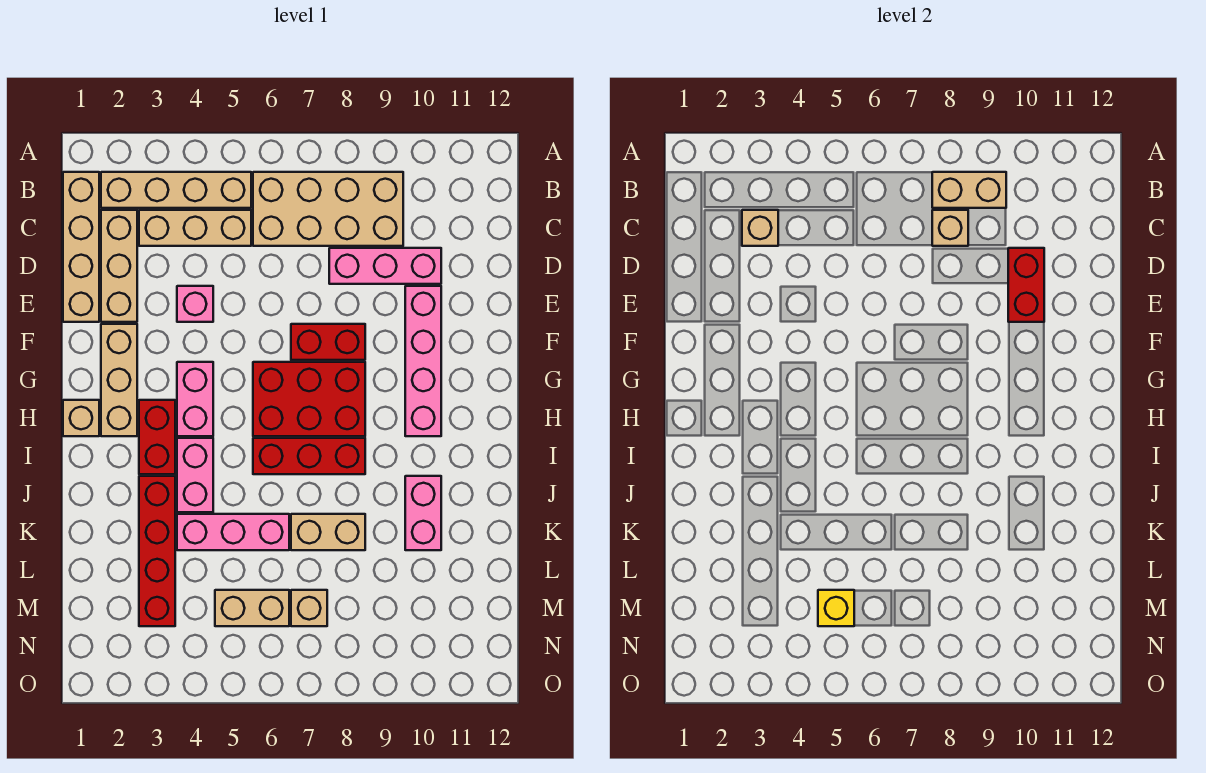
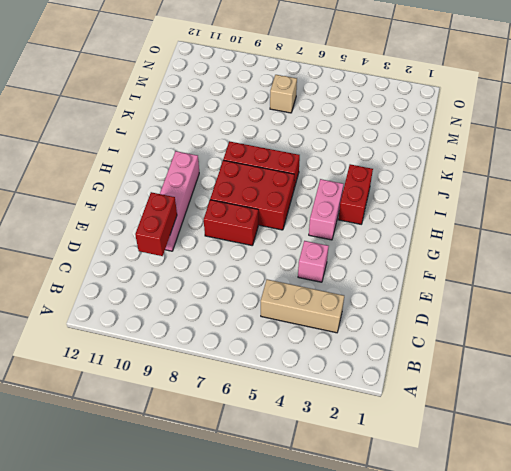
none -> tan 1x4 brick [63,172,99,322]
none -> tan 1x4 brick [101,172,251,208]
none -> tan 2x4 brick [253,172,403,246]

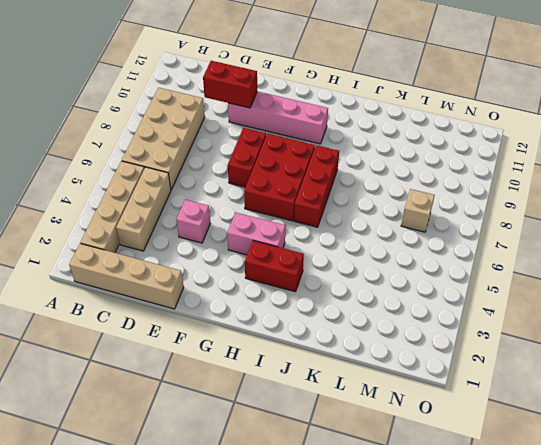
none -> tan 1x3 brick [101,210,137,322]
none -> pink 1x3 brick [329,248,441,284]
none -> tan 1x3 brick [101,324,137,436]

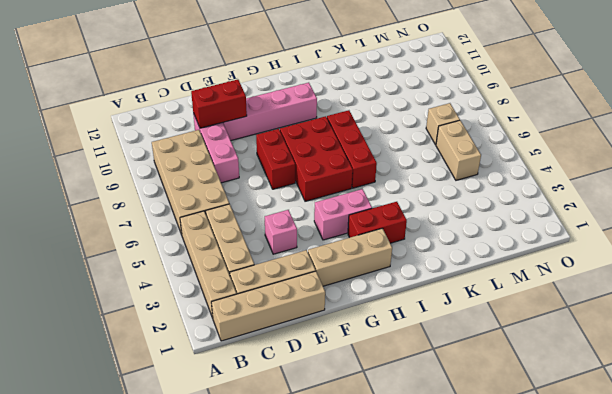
none -> tan 1x1 brick [63,400,99,436]
none -> pink 1x2 brick [177,438,213,512]
none -> red 1x4 brick [139,476,175,626]

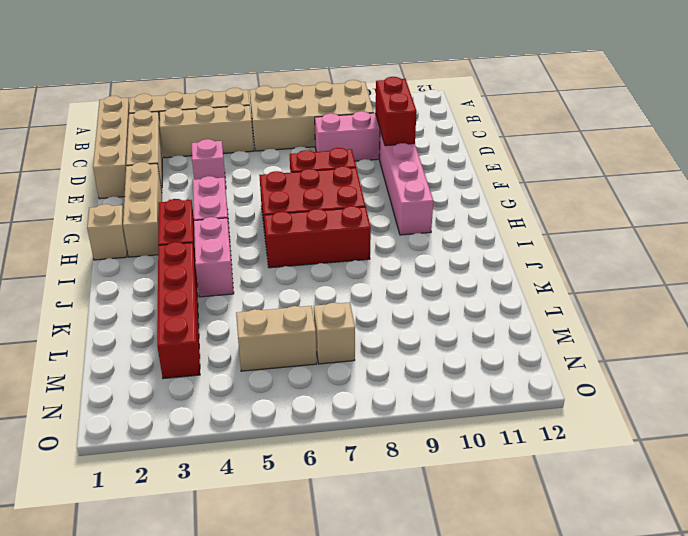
none -> pink 1x2 brick [405,476,441,550]
none -> pink 1x3 brick [177,514,289,550]
none -> tan 1x2 brick [291,514,365,550]

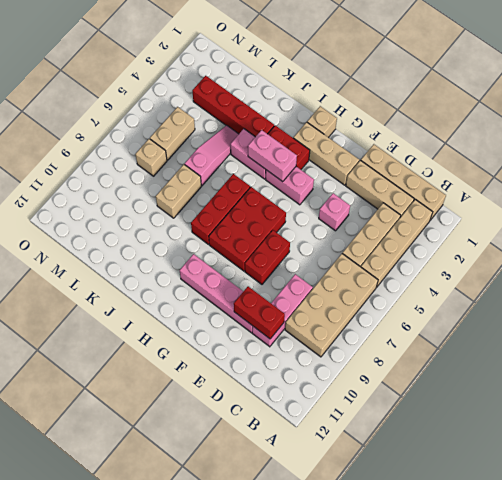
pink 1x2 brick [248,130,297,182] -> pink 1x2 brick moved to [405,476,441,550]
pink 1x3 slope [185,125,239,186] -> pink 1x3 brick [177,514,289,550]
none -> tan 1x2 brick [932,172,1006,208]
none -> tan 1x1 brick [742,210,778,246]
none -> tan 1x1 brick [932,210,968,246]

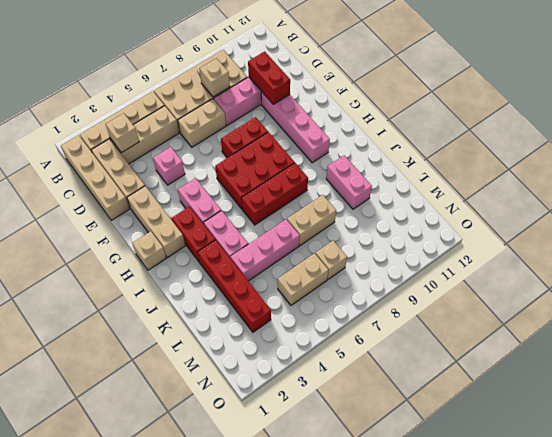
tan 1x2 brick [178,99,226,147] -> tan 1x2 brick moved to [932,172,1006,208]
none -> yellow 1x1 brick [818,590,854,626]

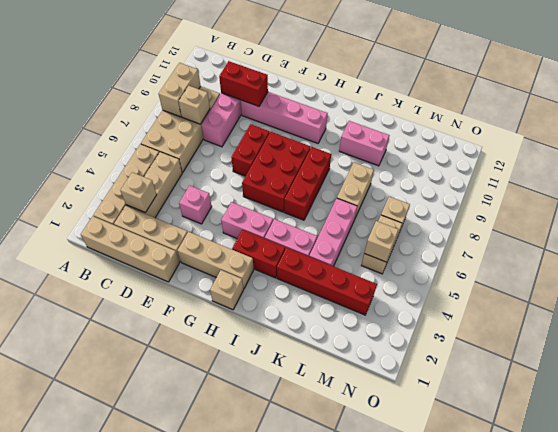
tan 1x1 brick [364,221,398,262] -> yellow 1x1 brick [818,590,854,626]

